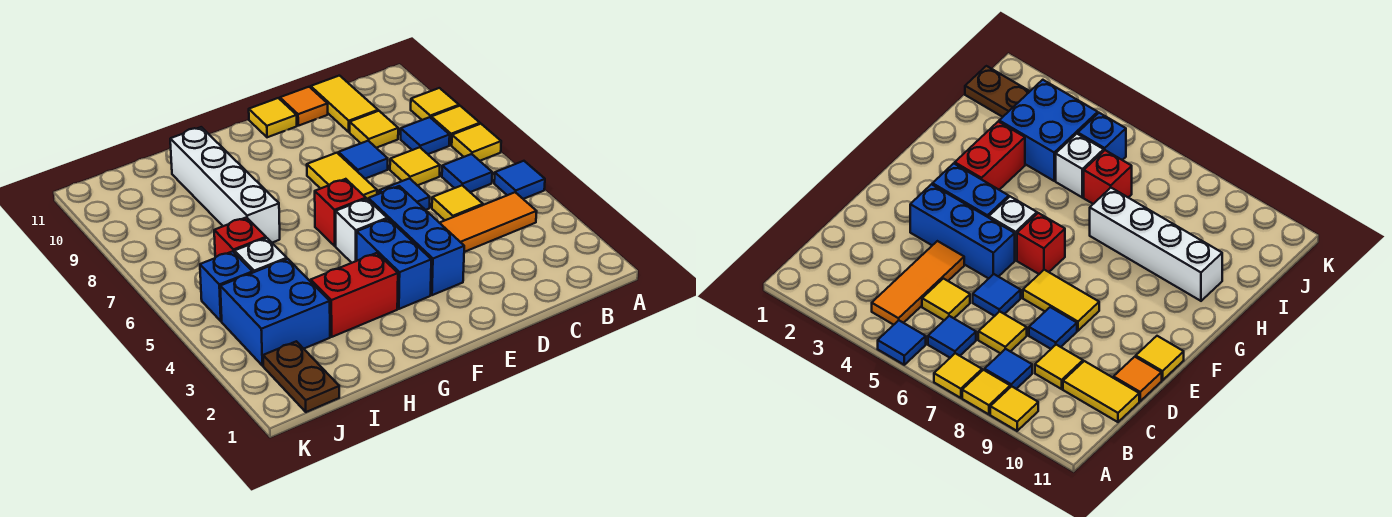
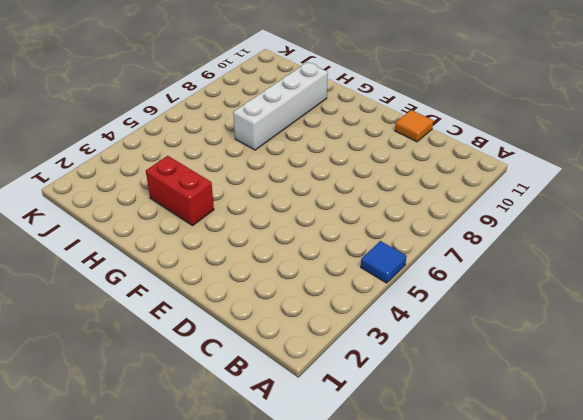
none -> yellow 1x1 tile [452,124,501,161]
none -> yellow 1x1 tile [431,106,480,145]
none -> yellow 1x1 tile [411,88,459,120]

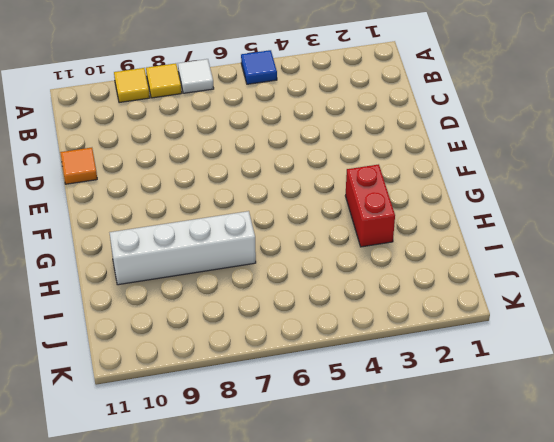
white 1x1 tile [178,59,214,93] -> yellow 1x1 tile [452,124,501,161]
none -> orange 1x3 tile [440,192,537,252]
none -> blue 1x1 tile [442,154,492,192]
none -> blue 1x1 tile [401,117,450,154]

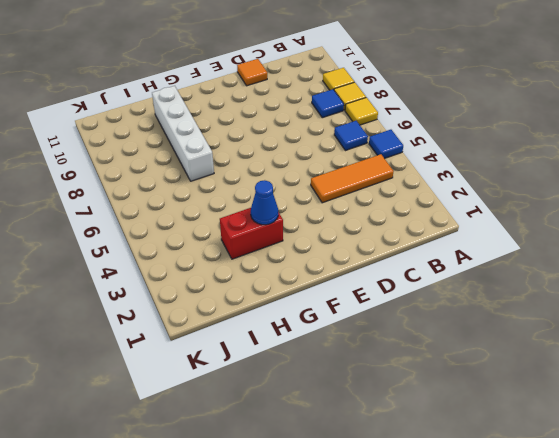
blue 1x1 cone [251,180,278,225] -> none
none -> yellow 1x1 tile [432,185,483,220]
none -> yellow 1x1 tile [390,147,440,185]
none -> yellow 1x1 tile [350,111,398,148]

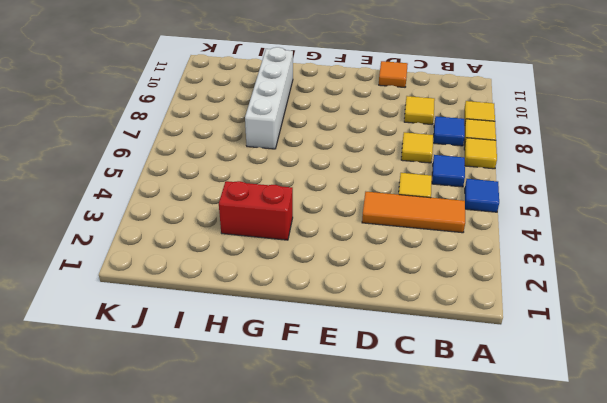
none -> yellow 1x2 tile [311,76,378,132]
none -> blue 1x1 tile [379,178,430,210]
none -> blue 1x1 tile [338,141,388,179]

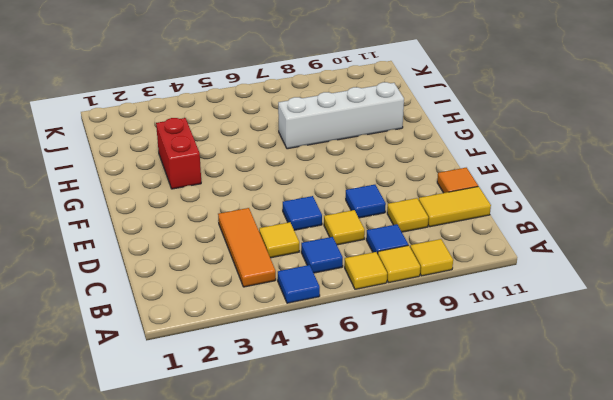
none -> blue 1x3 brick [368,186,464,295]
none -> yellow 1x2 tile [307,153,377,199]
none -> yellow 1x1 tile [249,98,297,137]

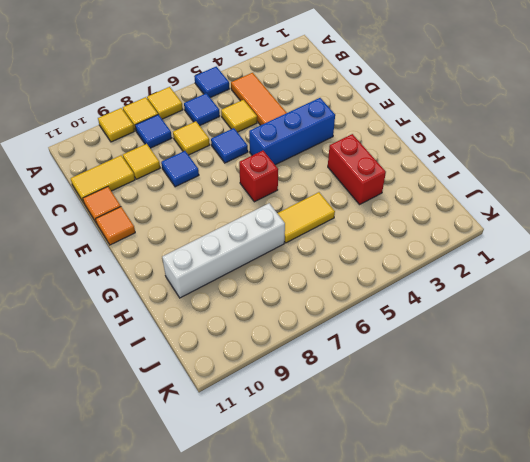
orange 1x1 tile [96,207,135,245] -> yellow 1x1 tile [249,98,297,137]
yellow 1x2 tile [277,192,335,243] -> yellow 1x2 tile moved to [307,153,377,199]
none -> blue 1x2 brick [357,219,431,309]
none -> white 1x1 brick [336,199,387,263]
none -> blue 2x2 brick [220,259,330,366]

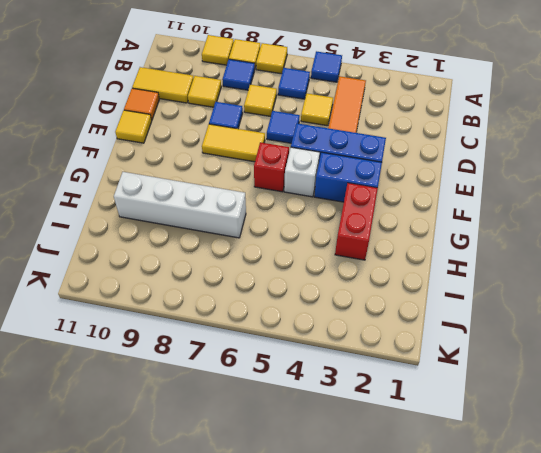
none -> blue 2x2 brick [220,259,330,366]
none -> white 1x1 brick [234,238,287,273]
none -> red 1x1 brick [214,217,266,258]

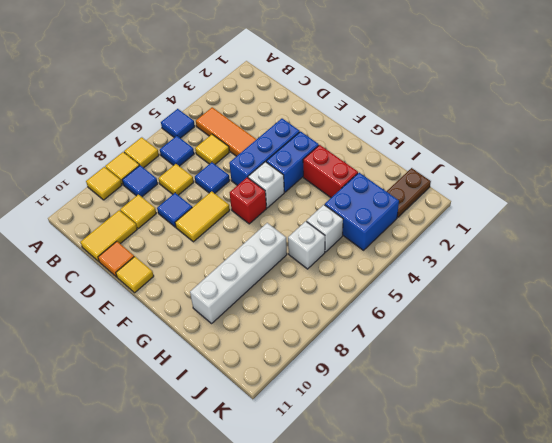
white 1x1 brick [288,221,325,269] -> red 1x1 brick [214,217,266,258]
none -> blue 1x1 brick [200,251,252,321]

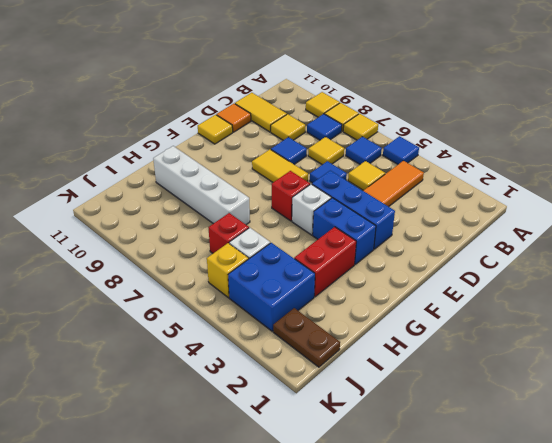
yellow 1x1 brick [207,243,249,298] -> blue 1x1 brick [200,251,252,321]

